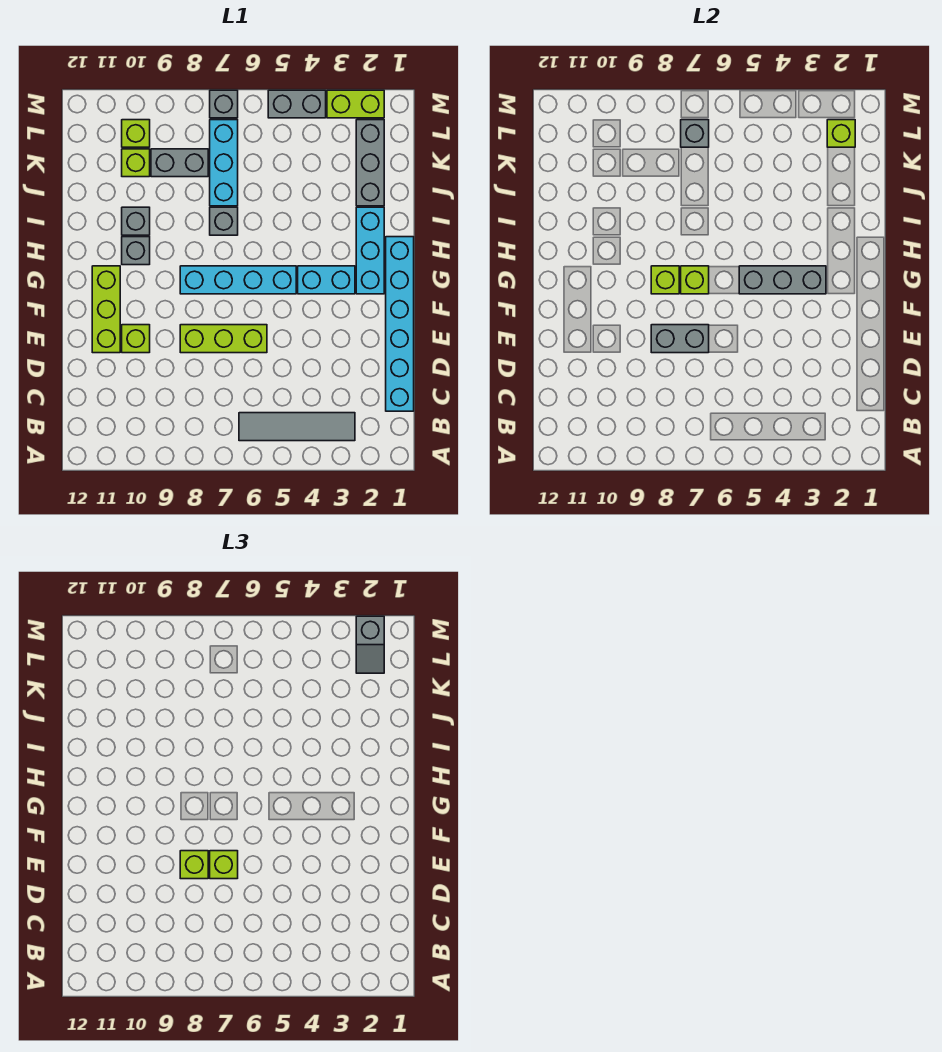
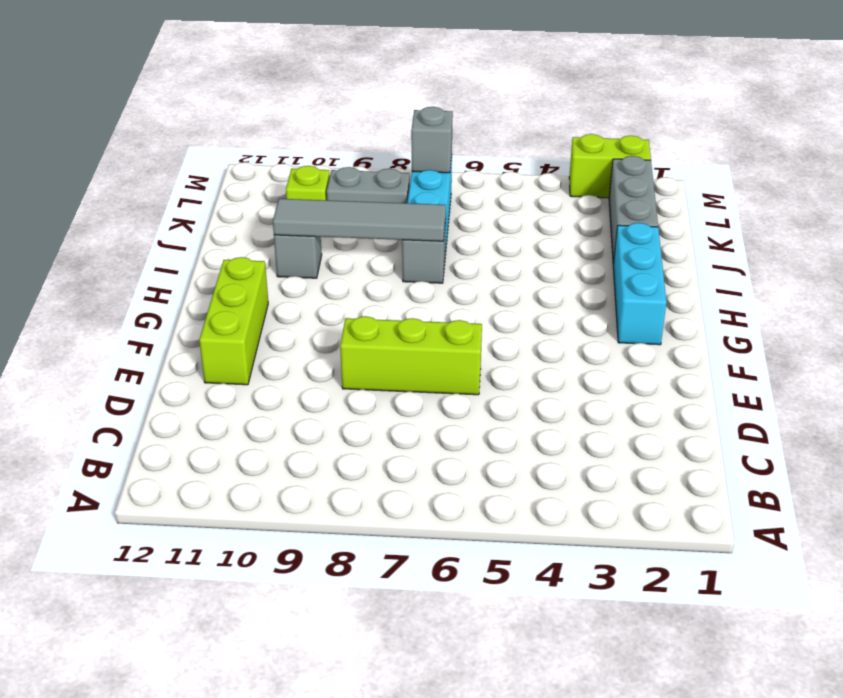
grey 1x4 tile [273,199,446,241] -> grey 1x4 tile moved to [239,413,355,441]
none -> cyan 1x6 brick [386,237,414,411]
none -> lime 1x1 brick [122,325,150,353]
none -> cyan 1x2 brick [298,266,355,294]

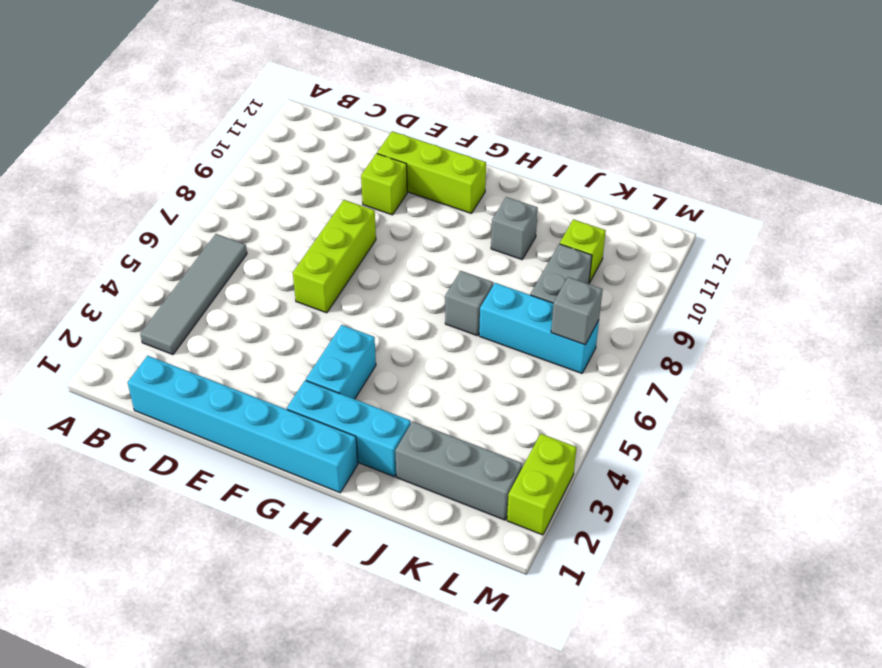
none -> cyan 1x4 brick [180,266,296,294]
none -> grey 1x1 brick [122,237,150,265]
none -> lime 1x1 brick [122,120,150,147]

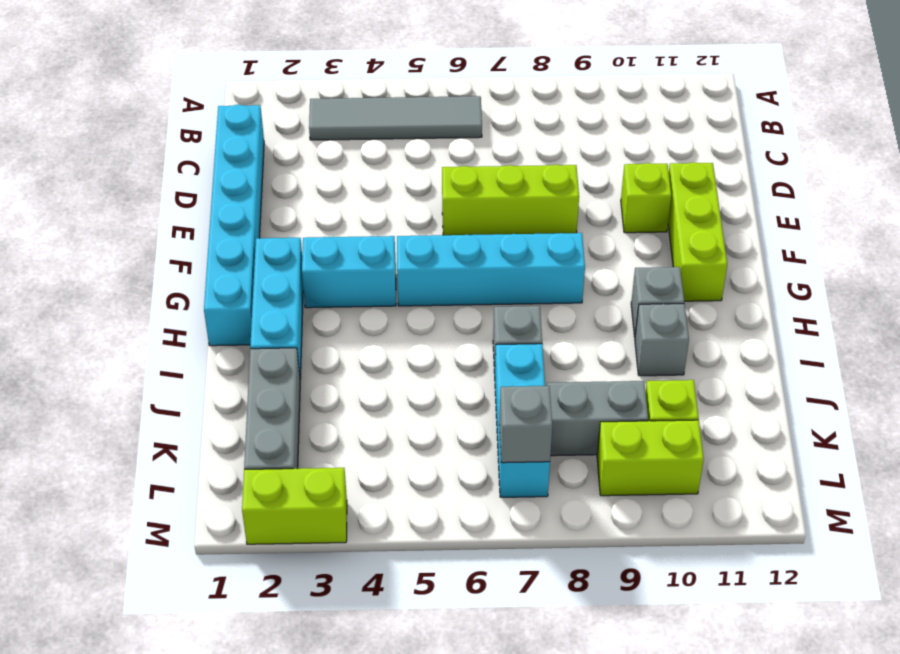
lime 1x2 brick [597,420,704,496] -> lime 1x1 brick [122,120,150,147]
none -> grey 1x2 brick [268,90,326,118]
none -> grey 1x1 brick [210,90,238,118]
none -> grey 1x2 brick [651,325,709,353]

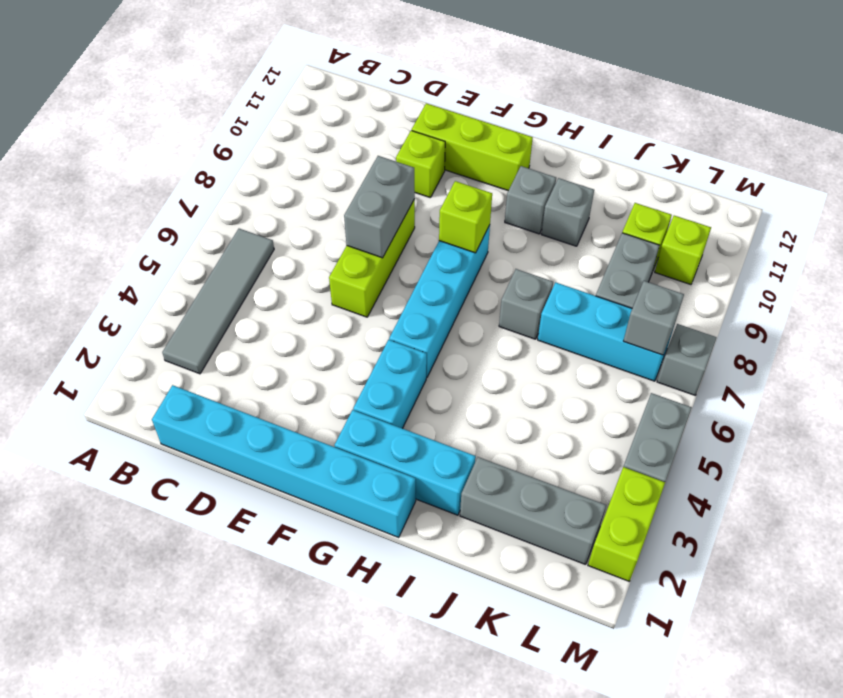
none -> grey 1x3 brick [739,266,826,294]
none -> lime 1x1 brick [681,266,709,294]
none -> lime 1x1 brick [827,120,855,147]

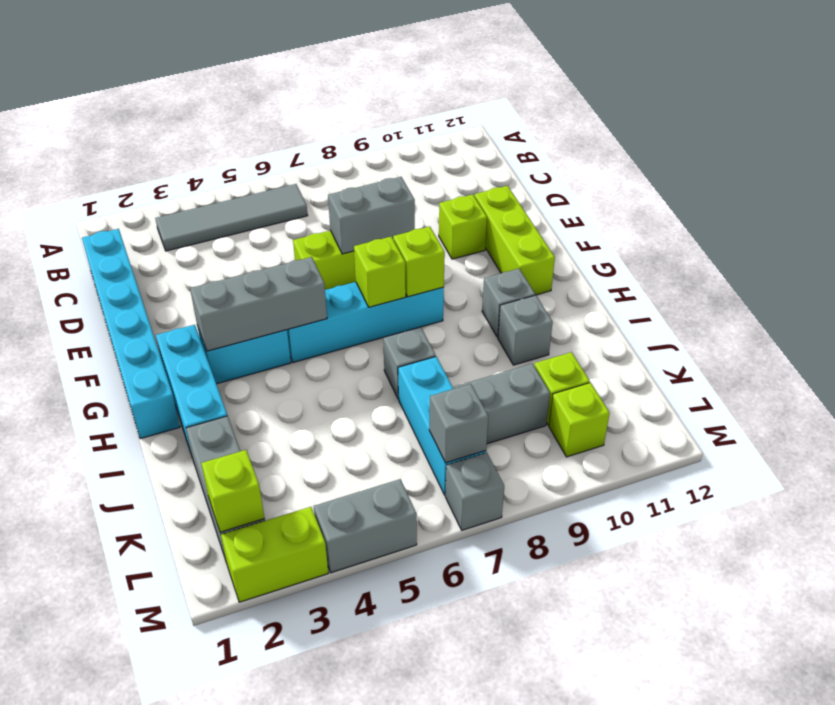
none -> lime 1x1 brick [210,851,238,879]
none -> lime 1x1 brick [180,851,208,879]
none -> grey 1x2 slope [356,616,384,673]

